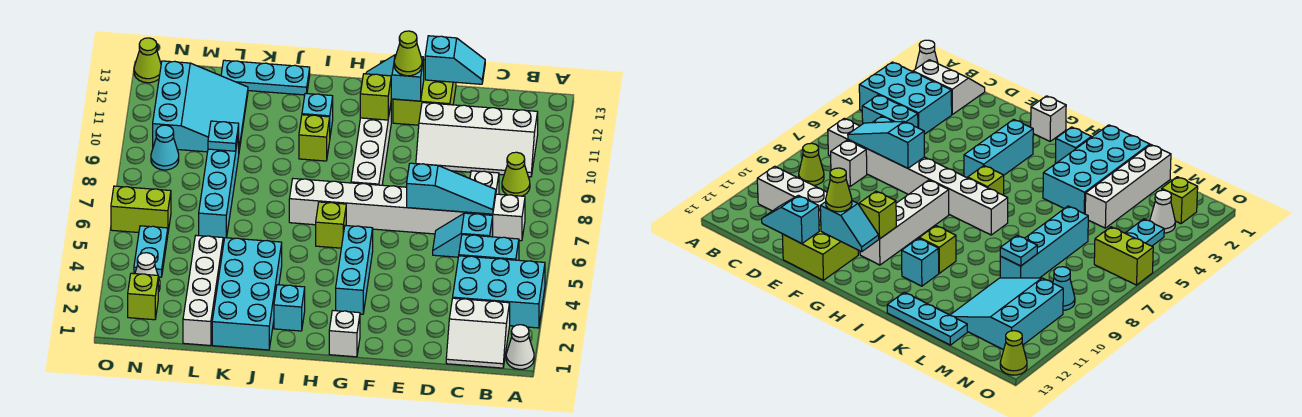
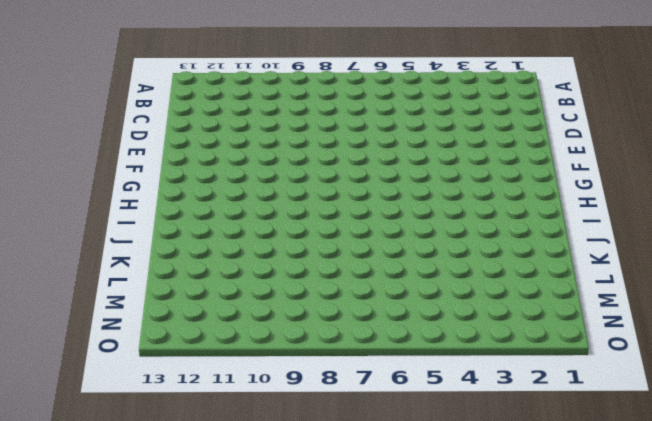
none -> white 1x1 cone [506,325,534,369]
none -> cyan 2x3 brick [453,256,545,328]
none -> white 2x2 slope [446,298,510,368]
none -> cyan 1x2 brick [459,235,519,260]

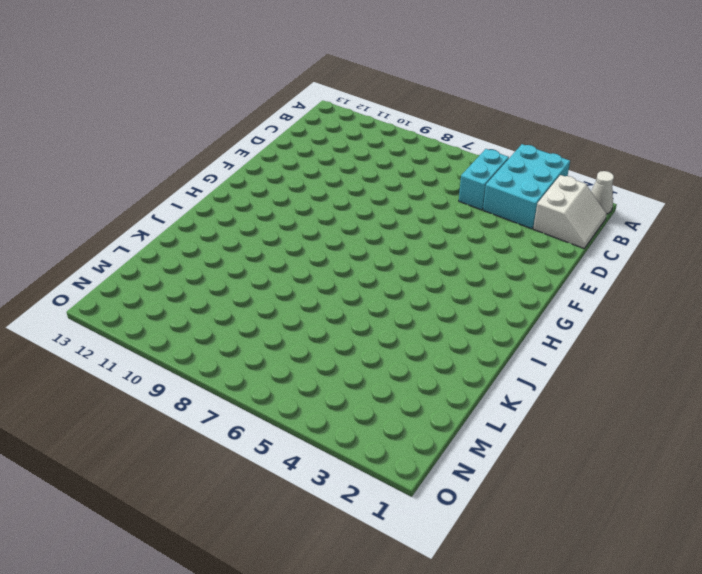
none -> white 1x8 brick [289,179,525,241]
none -> lime 1x1 cone [502,152,530,196]
none -> white 2x4 slope [416,103,538,177]
none -> cyan 1x2 slope [433,213,493,257]

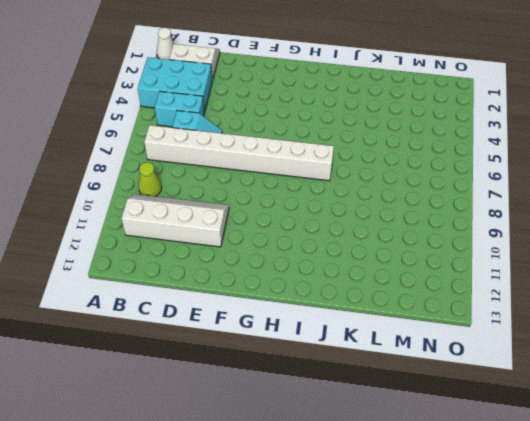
none -> white 1x1 brick [470,171,499,194]
none -> lime 2x2 brick [393,60,456,125]
none -> white 1x1 brick [329,311,360,357]
none -> cyan 1x3 brick [336,226,373,314]

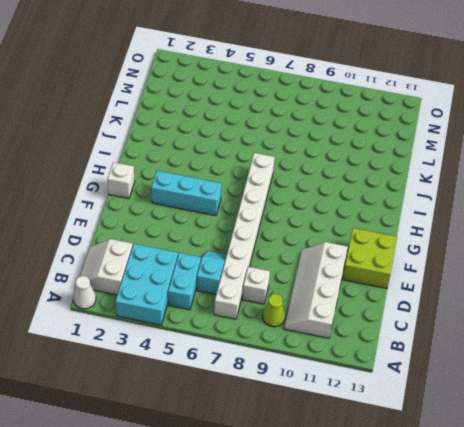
none -> white 1x4 brick [351,105,391,185]
none -> lime 1x1 brick [316,202,346,248]
none -> cyan 1x1 brick [274,285,305,331]
none -> lime 1x1 brick [299,115,330,161]

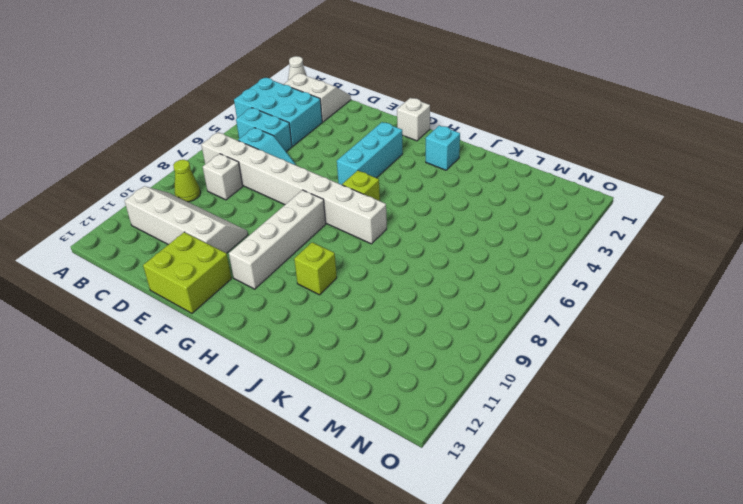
none -> cyan 1x1 brick [302,93,333,135]
none -> cyan 2x4 brick [212,238,282,350]
none -> cyan 1x3 plate [221,60,310,95]
none -> white 1x4 brick [183,235,223,346]

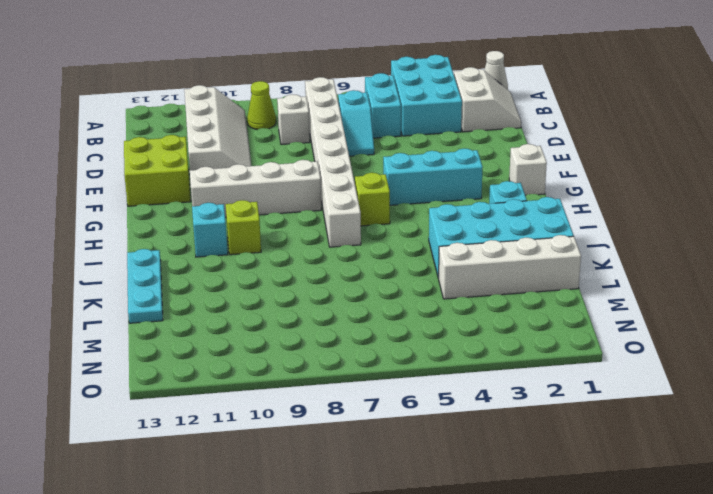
none -> cyan 1x4 brick [199,134,239,239]
none -> cyan 3x3 slope [153,61,248,152]
none -> lime 1x1 brick [128,273,158,320]
none -> white 1x1 cone [135,253,160,292]

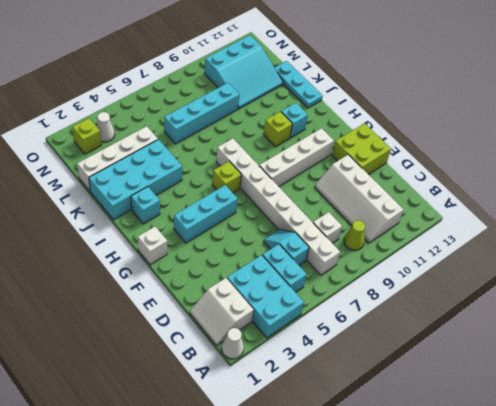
none -> cyan 1x2 plate [134,226,168,277]
none -> lime 1x2 brick [111,186,171,233]
none -> cyan 1x1 cone [151,125,179,170]
none -> lime 1x1 cone [134,38,161,83]

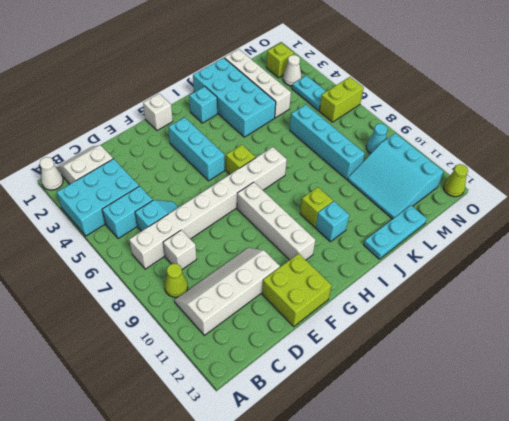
none -> cyan 1x3 slope [407,163,496,214]
none -> cyan 1x2 slope [425,36,485,84]
none -> cyan 1x2 slope [366,55,424,101]
none -> lime 1x1 brick [360,74,391,120]

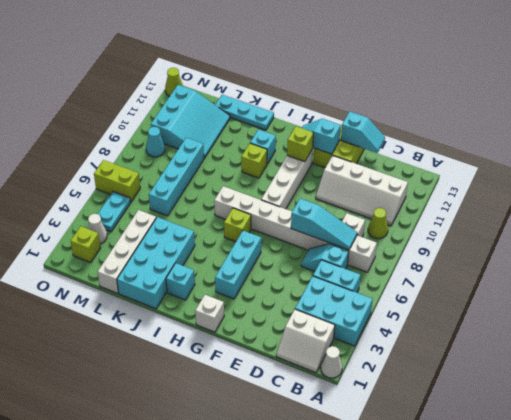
none -> cyan 1x1 plate [208,121,239,151]
none -> lime 1x1 cone [394,31,422,76]

